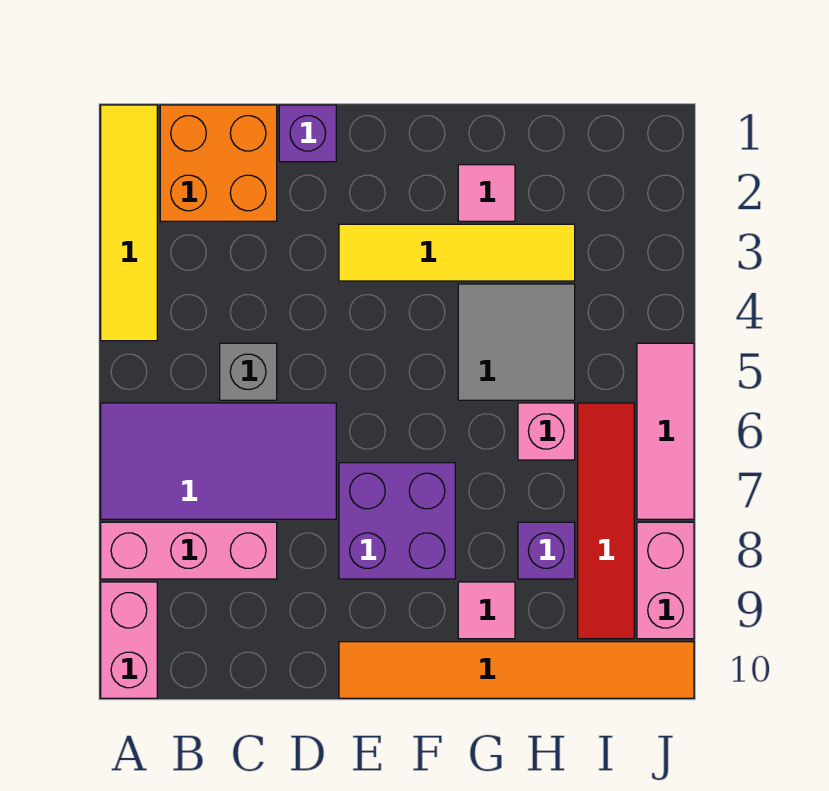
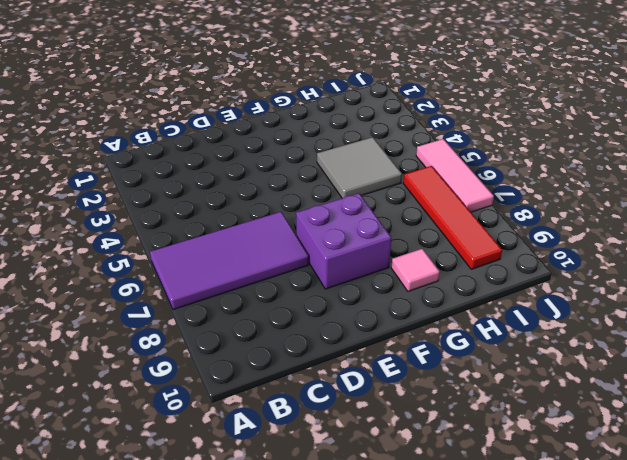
none -> yellow 1x4 tile [101,105,157,341]
none -> pink 1x3 brick [101,522,277,579]
none -> pink 1x2 brick [101,582,157,698]

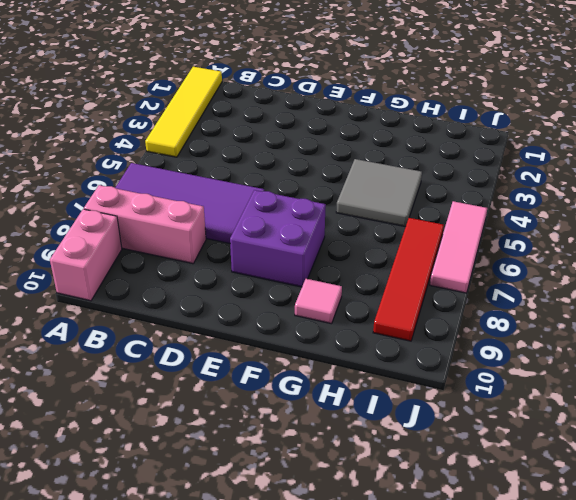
none -> orange 2x2 brick [160,105,277,221]
none -> grey 1x1 brick [220,343,277,400]
none -> purple 1x1 brick [279,105,336,162]

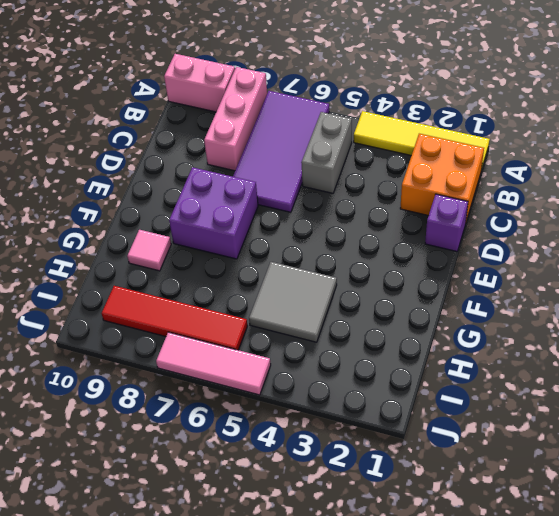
grey 1x2 brick [301,112,352,193] -> grey 1x1 brick [220,343,277,400]
none -> yellow 1x4 tile [339,224,575,281]
none -> orange 1x6 tile [339,642,694,698]
none -> pink 1x1 tile [458,165,515,221]

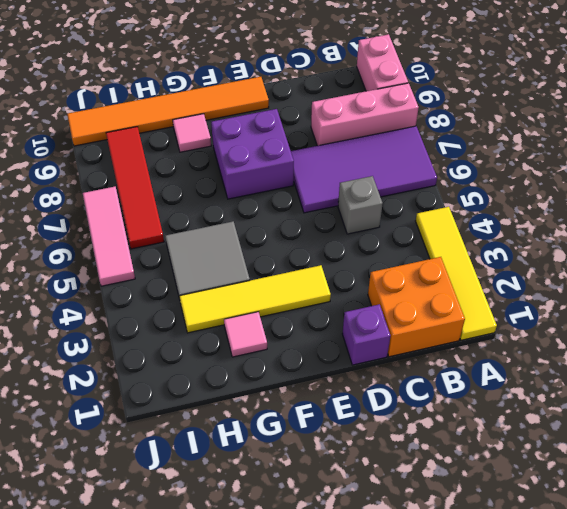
none -> pink 1x1 brick [518,403,575,460]
none -> purple 1x1 brick [518,522,575,579]
none -> pink 1x2 brick [637,522,694,639]

